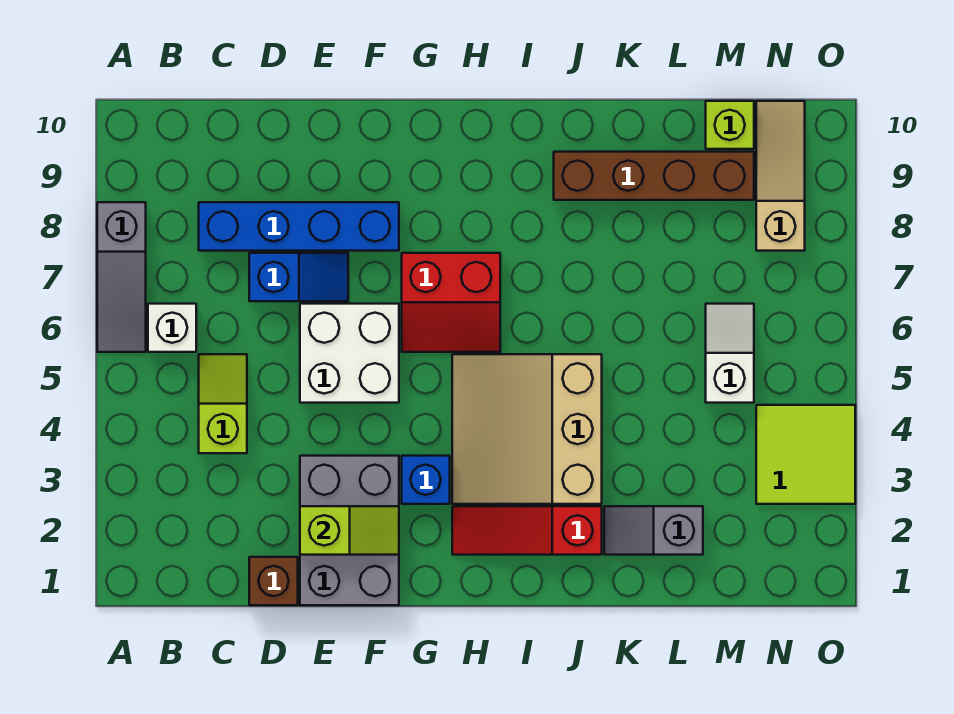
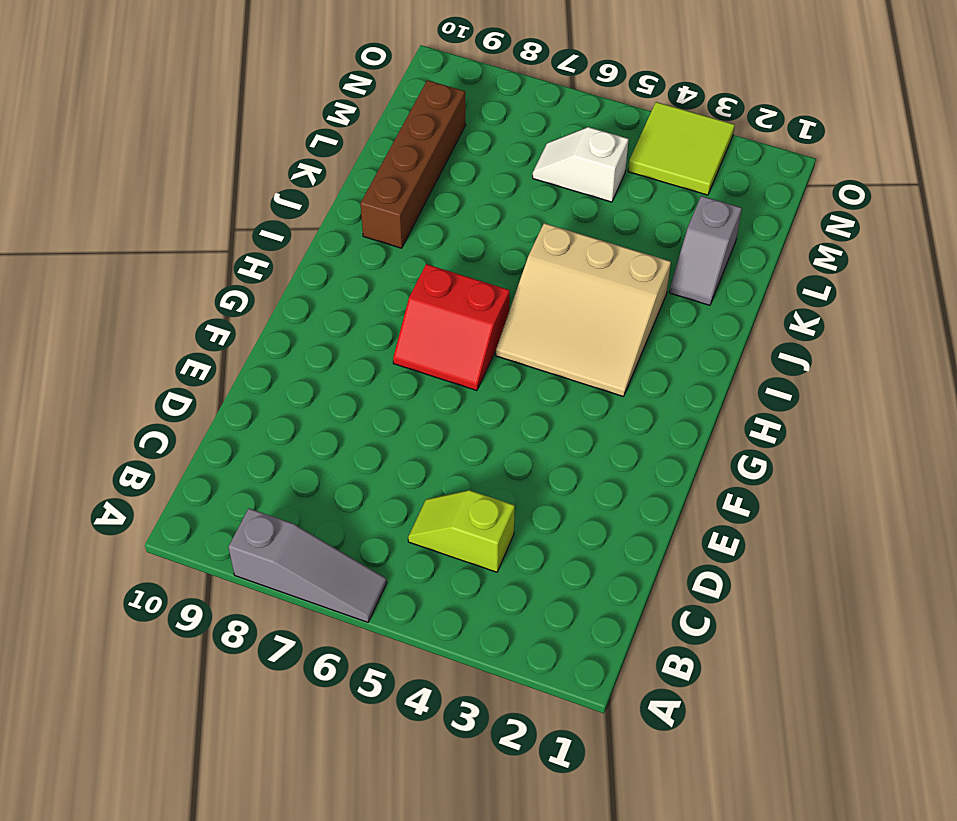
red 2x2 slope [393,264,510,391] -> red 2x2 slope turned to [402,253,500,352]
none -> white 1x1 brick [148,304,196,352]
none -> blue 1x4 brick [199,202,399,251]
none -> brown 1x1 brick [249,557,298,605]

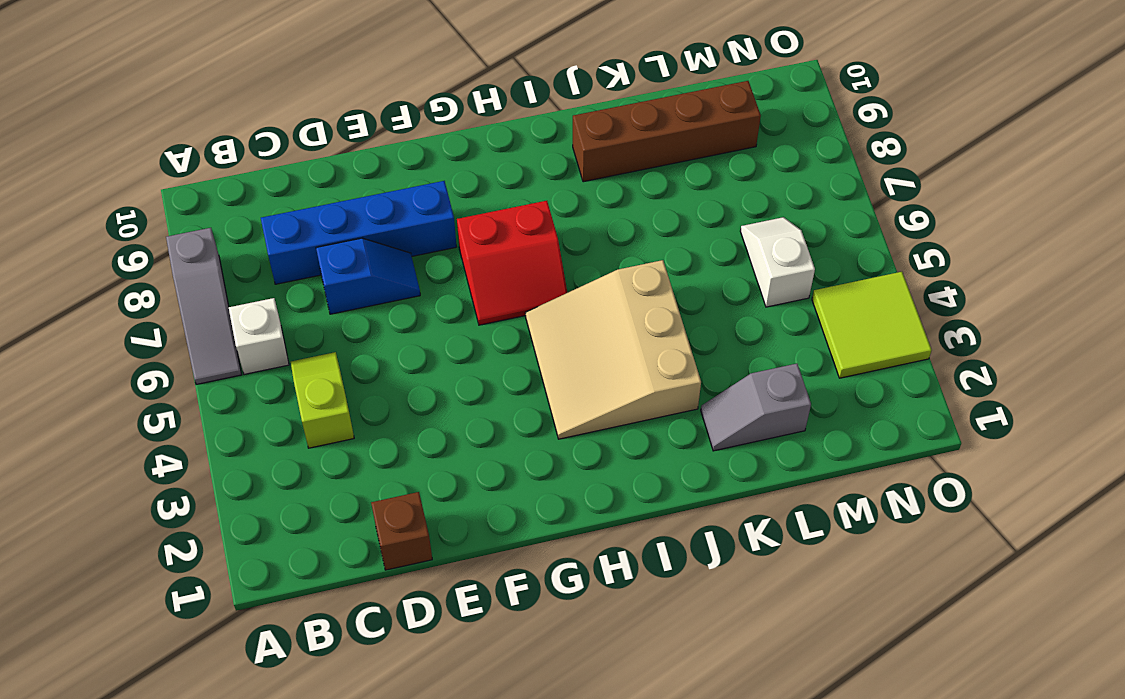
none -> grey 2x3 brick [300,456,399,605]
none -> white 2x2 brick [300,304,399,403]
none -> blue 1x1 brick [402,456,450,504]

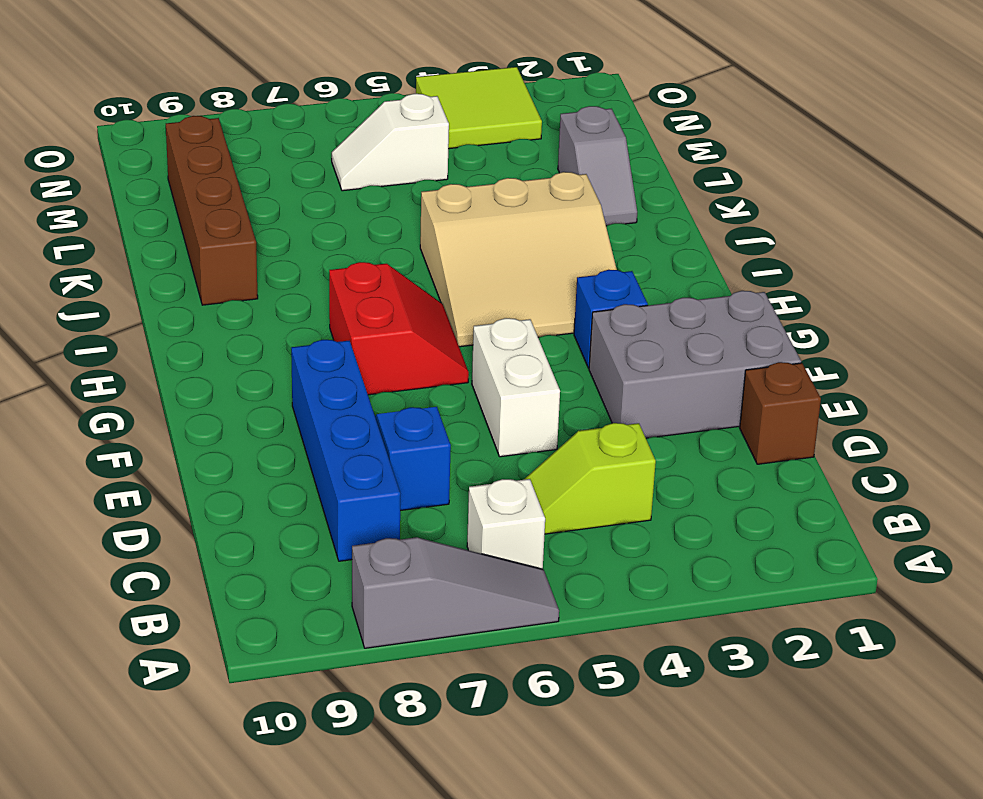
white 1x2 brick [472,318,560,457] -> white 2x2 brick [300,304,399,403]
none -> red 1x3 slope [452,506,602,555]
none -> lime 1x1 brick [706,101,754,149]
none -> tan 1x3 slope [756,101,805,251]

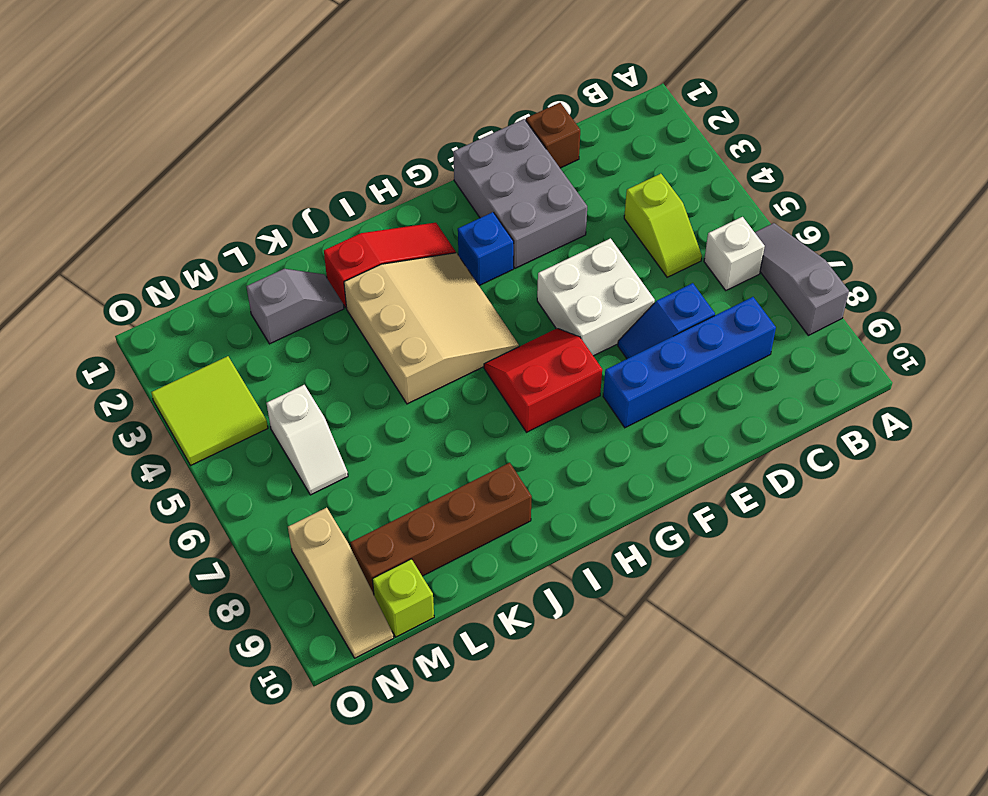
none -> lime 1x2 slope [300,506,399,555]

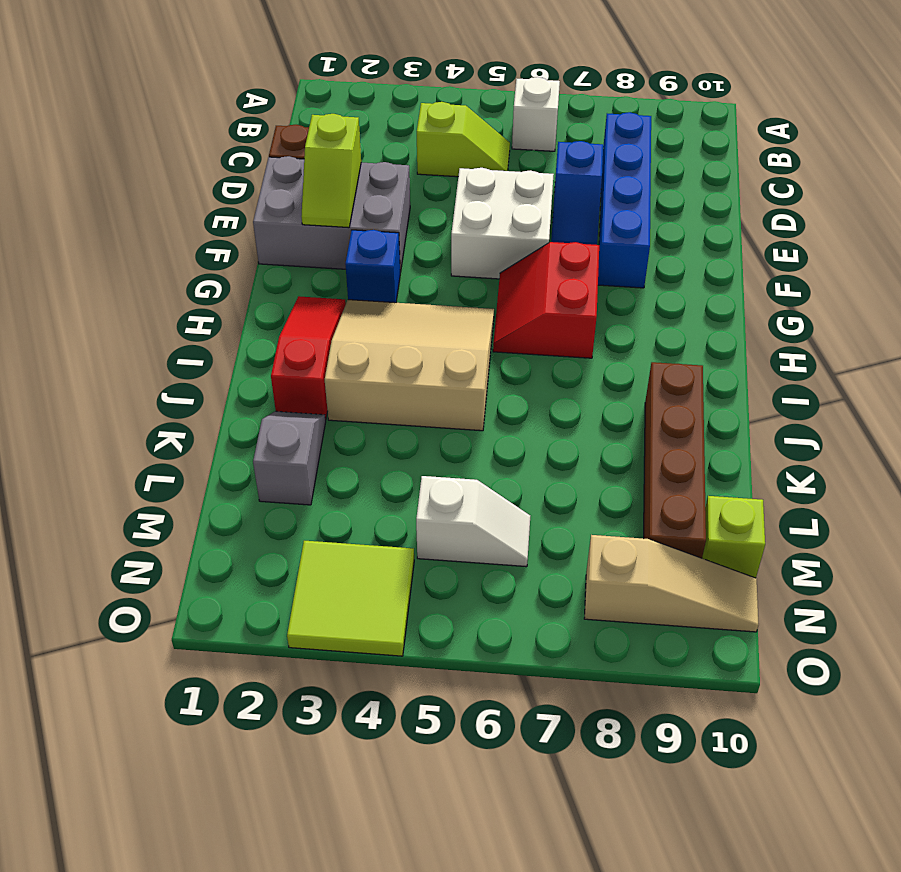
none -> grey 1x3 slope [97,202,146,352]

